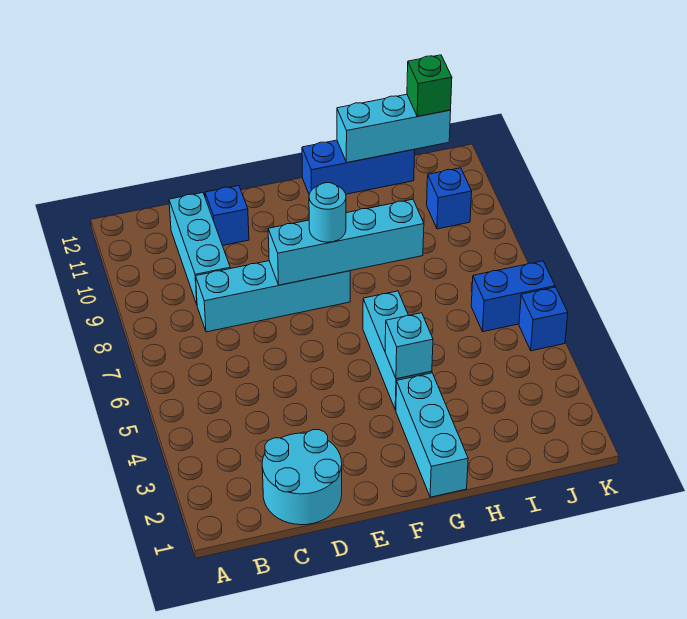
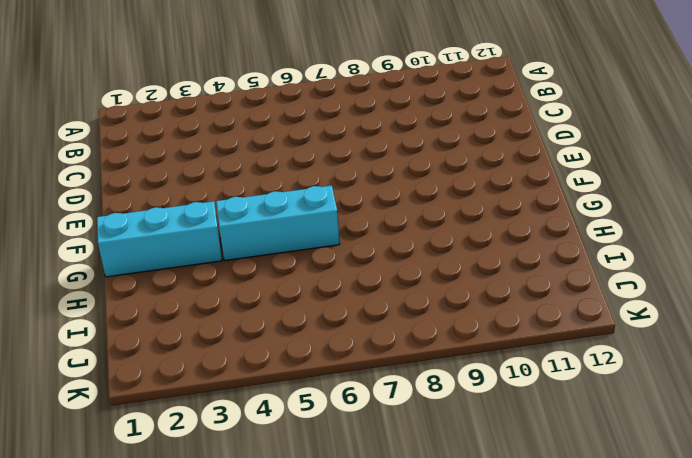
none -> cyan 2x2 round brick [262,430,342,525]
none -> cyan 1x4 brick [196,261,350,332]
none -> cyan 1x3 brick [169,193,230,304]

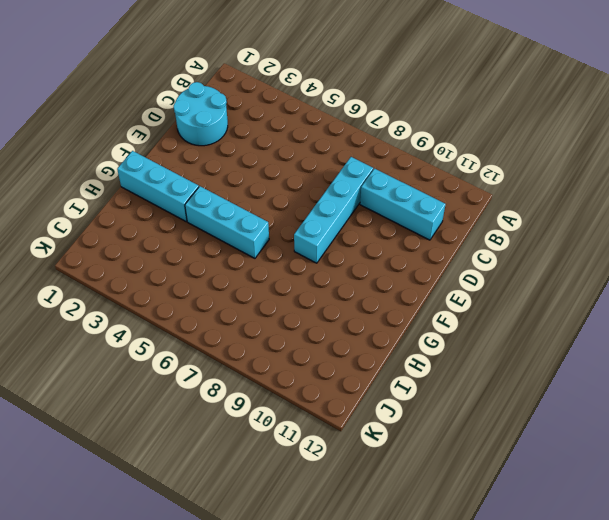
none -> blue 1x1 brick [205,186,249,245]
none -> blue 1x3 brick [302,140,415,194]
none -> blue 1x2 brick [471,261,555,332]

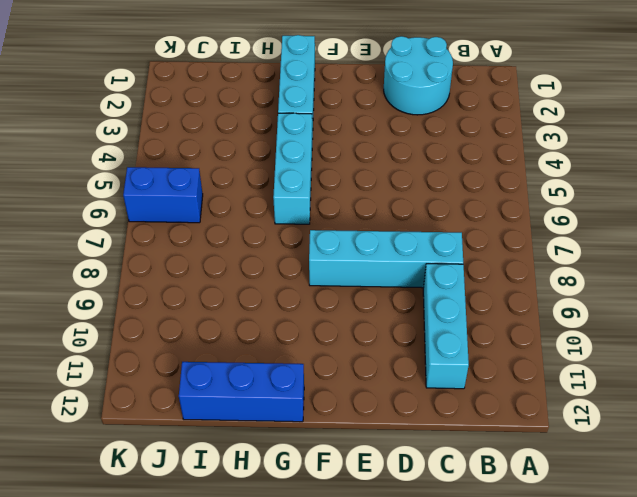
none -> blue 1x1 brick [205,186,249,245]
none -> blue 1x1 brick [427,168,472,229]
none -> blue 1x1 brick [519,287,568,351]

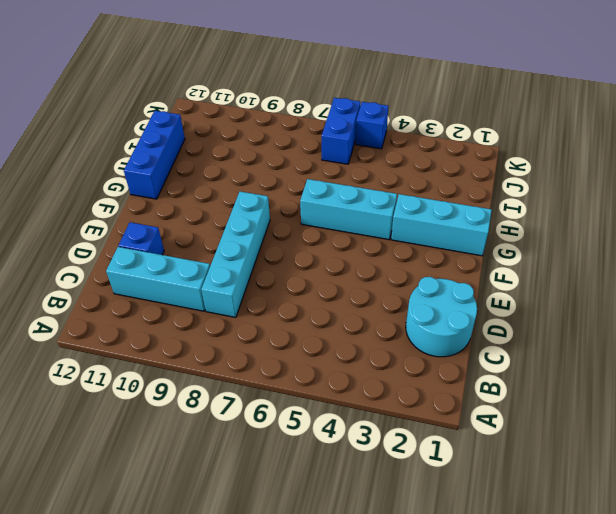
none -> blue 1x1 brick [427,168,472,229]
none -> cyan 1x4 brick [268,199,424,285]
none -> cyan 1x1 brick [385,313,433,379]

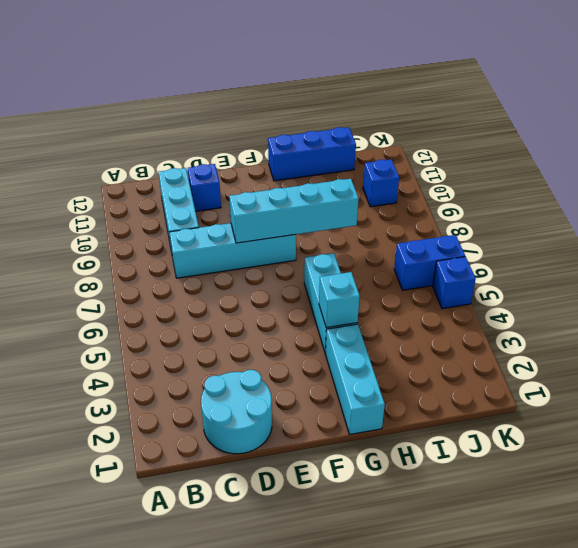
none -> cyan 1x3 brick [337,94,451,163]
none -> cyan 1x1 round brick [309,183,346,242]
none -> green 1x1 brick [407,55,452,116]

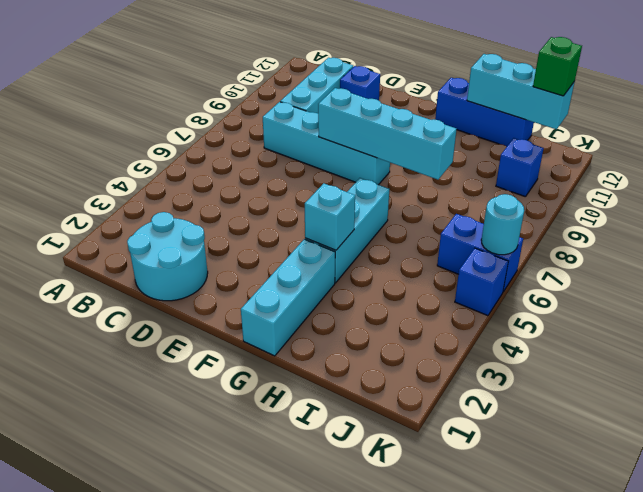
cyan 1x1 round brick [481,194,524,255] -> cyan 1x1 round brick moved to [309,183,346,242]

